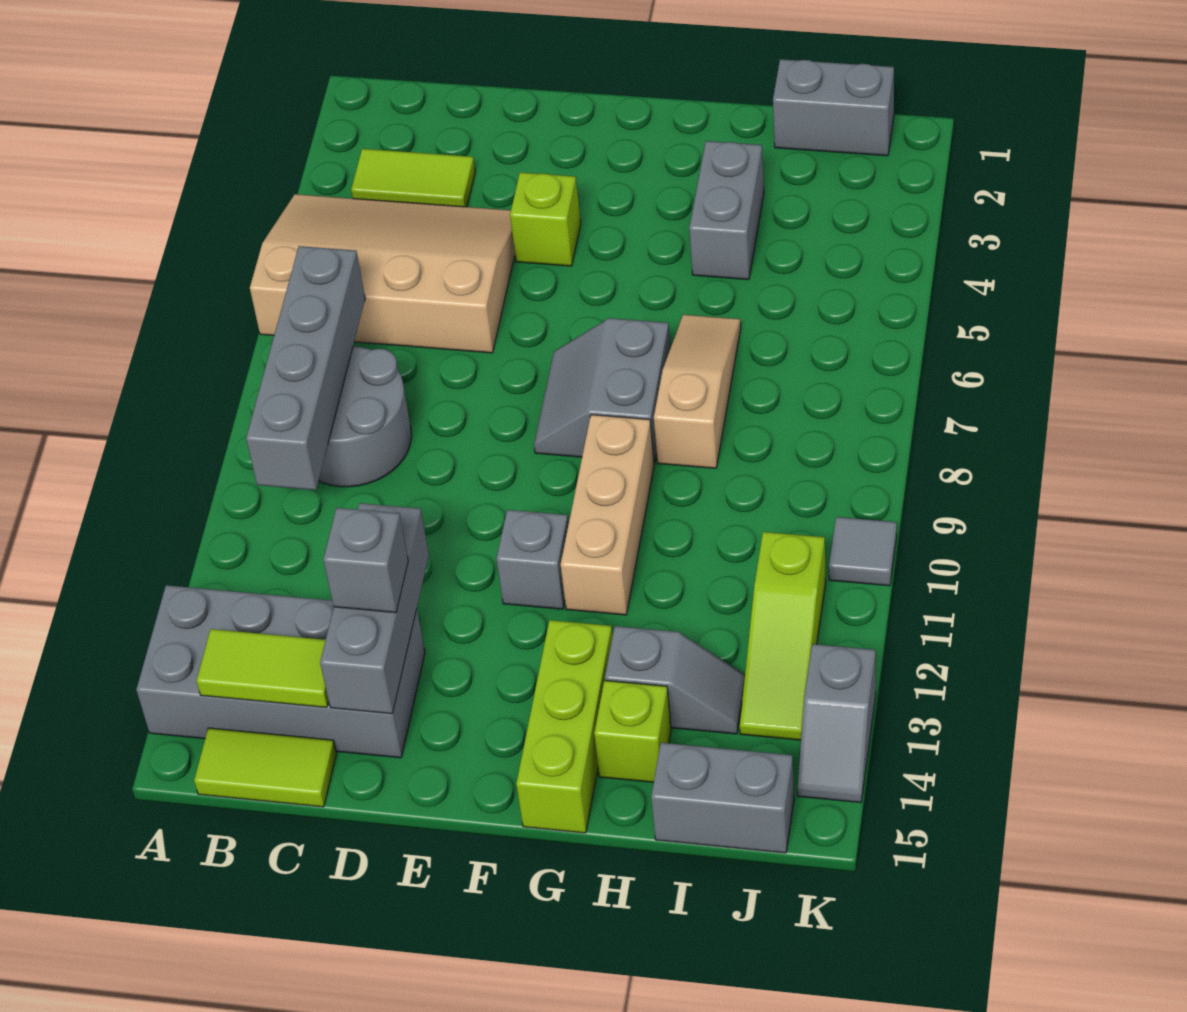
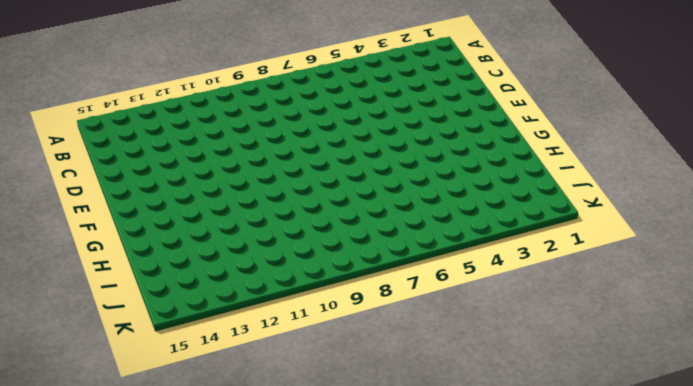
none -> tan 3x4 slope [250,194,515,353]
none -> grey 2x4 brick [136,585,425,758]
none -> lime 1x2 tile [351,149,475,207]

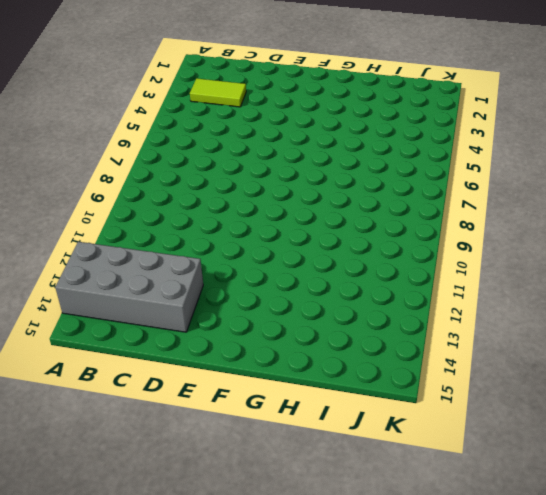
none -> tan 3x4 slope [250,194,515,353]
none -> grey 2x2 round brick [319,346,412,487]
none -> lime 1x2 tile [194,728,336,807]

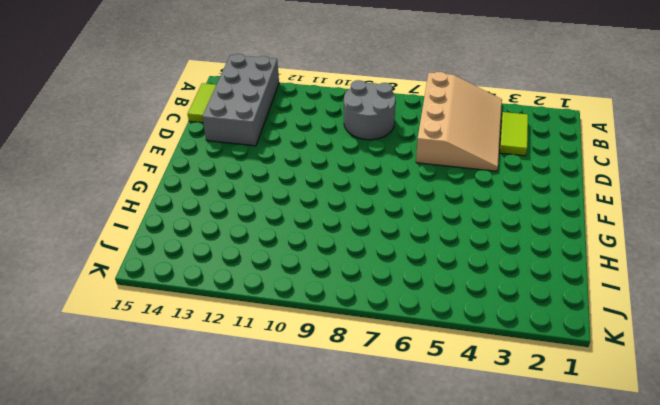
none -> lime 1x1 brick [510,172,581,266]
none -> grey 2x2 slope [534,318,670,463]
none -> grey 1x1 brick [496,510,569,609]

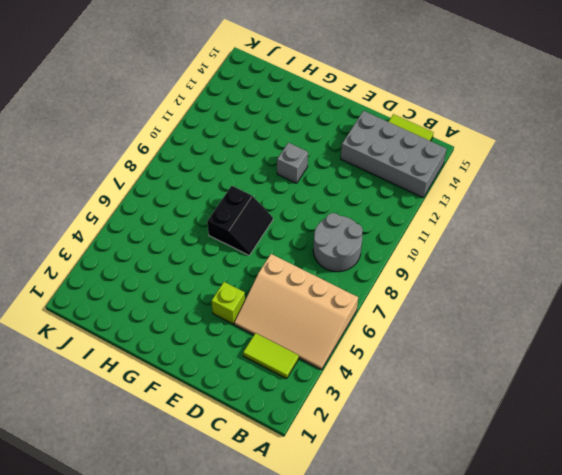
black 2x2 slope [207,186,273,255] -> grey 2x2 slope [534,318,670,463]
none -> tan 1x3 brick [561,415,654,615]
none -> lime 1x3 brick [516,620,612,833]
none -> grey 1x2 brick [689,141,764,280]

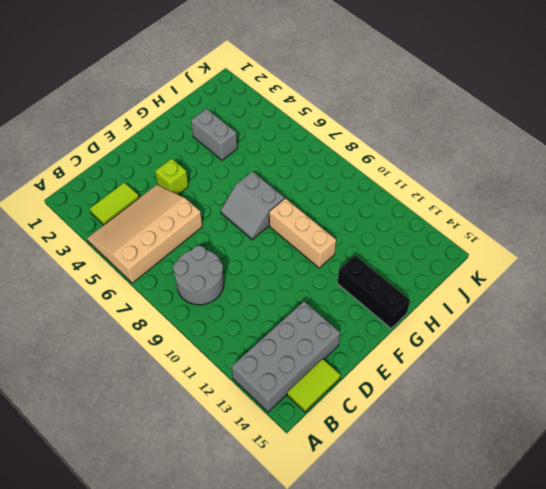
black 1x3 brick [338,255,410,328] -> lime 1x3 brick [516,620,612,833]
none -> grey 1x1 brick [496,510,569,609]
none -> tan 1x3 slope [654,315,741,468]
none -> grey 1x2 slope [605,626,745,734]

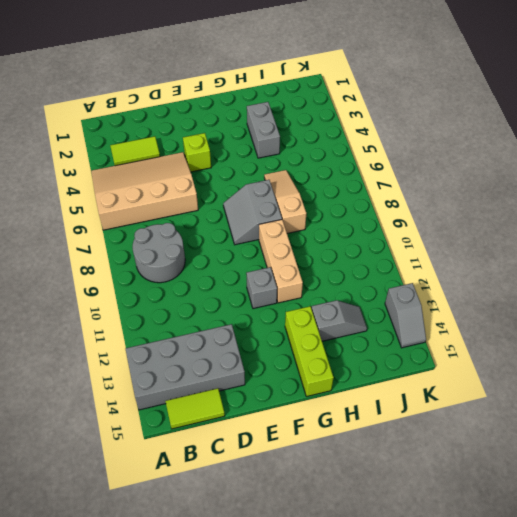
none -> lime 1x1 brick [594,681,671,782]
none -> grey 1x2 brick [773,59,894,156]
none -> grey 1x2 brick [651,743,794,853]

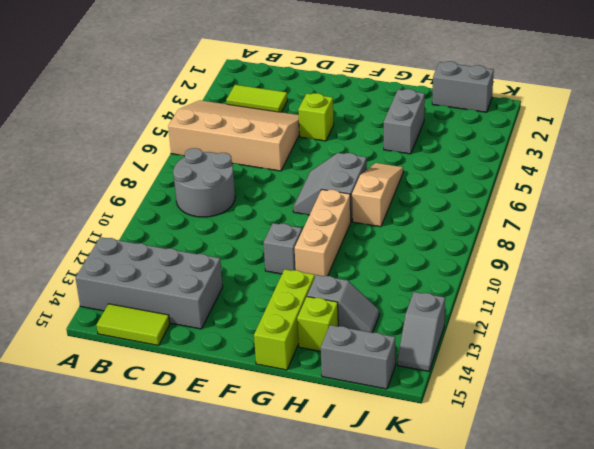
none -> lime 1x3 slope [740,532,826,740]
none -> grey 1x1 tile [829,517,897,586]
none -> grey 1x4 brick [246,246,365,490]

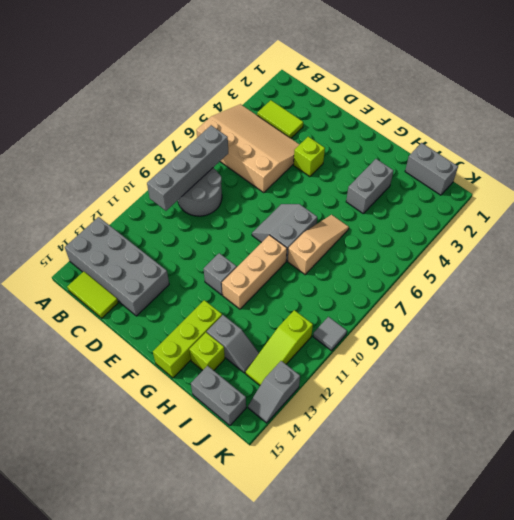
none -> lime 1x2 tile [197,629,329,707]
none -> grey 1x3 brick [320,503,429,714]
none -> grey 1x1 brick [323,508,408,613]

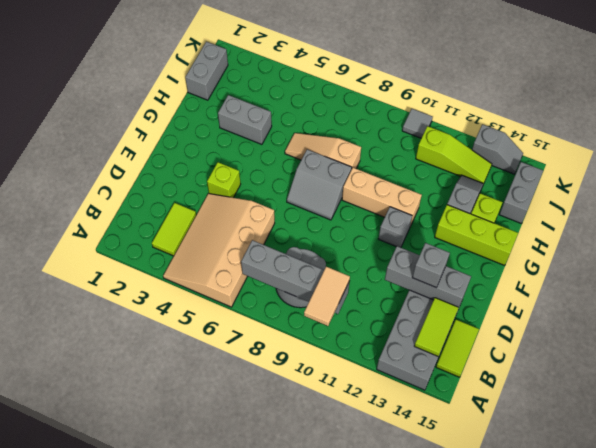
tan 1x2 tile [304,267,350,326] -> none

